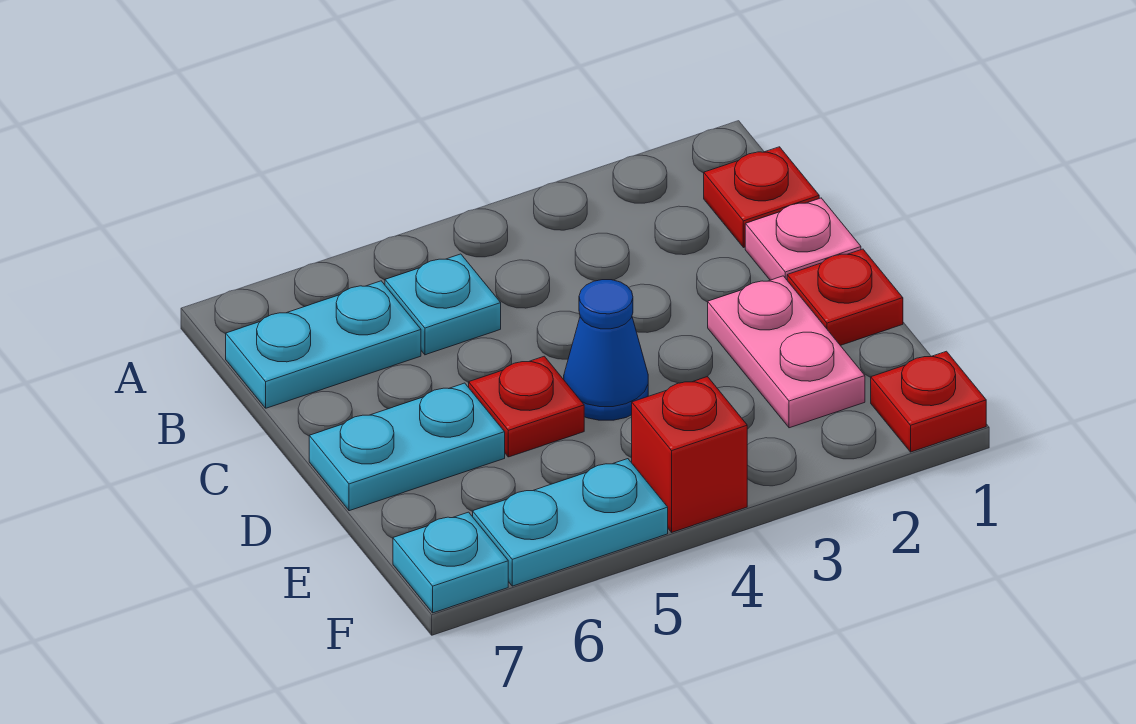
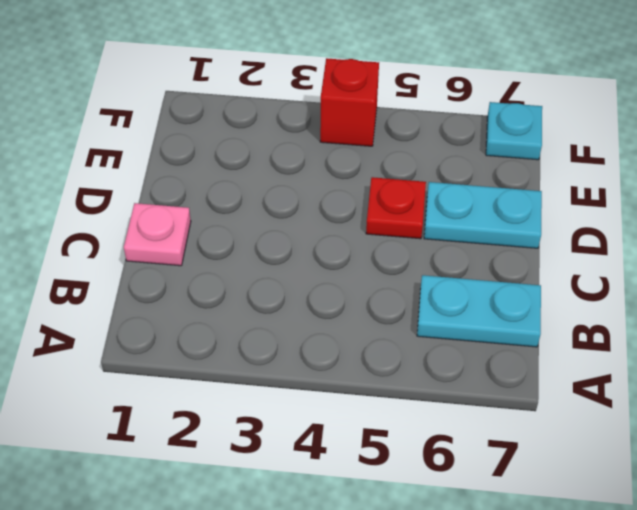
none -> red 1x1 plate [704,147,819,248]
none -> cyan 1x1 plate [385,254,501,355]
none -> red 1x1 plate [787,249,903,345]

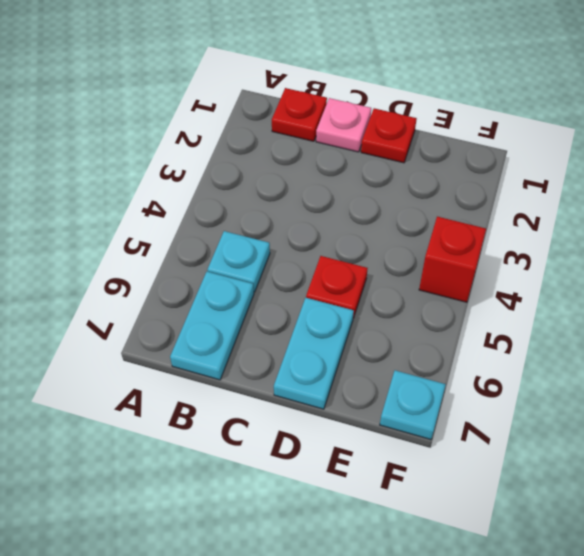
none -> pink 1x2 plate [708,276,865,428]
none -> blue 1x1 cone [564,280,648,420]
none -> red 1x1 plate [871,351,986,452]

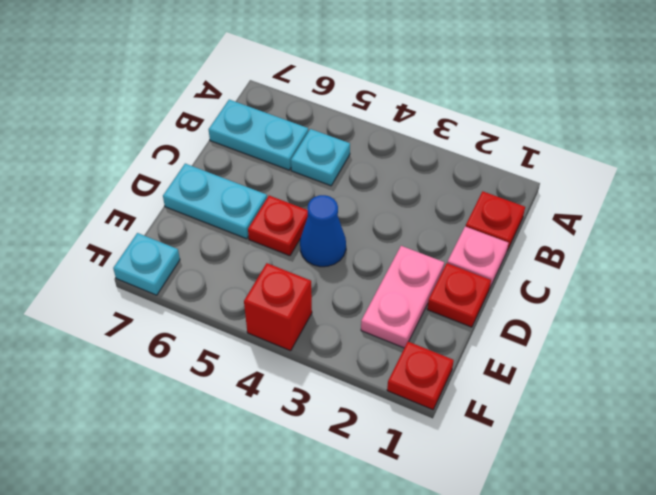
none -> cyan 1x2 plate [473,459,668,586]

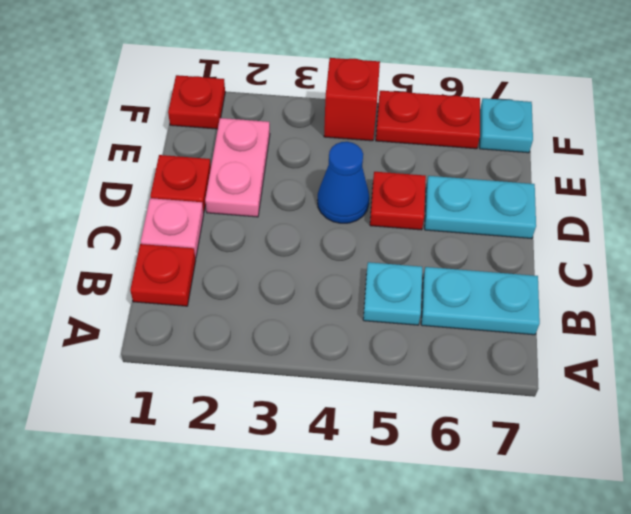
red 1x2 plate [376,91,480,149] -> cyan 1x2 plate [473,459,668,586]

